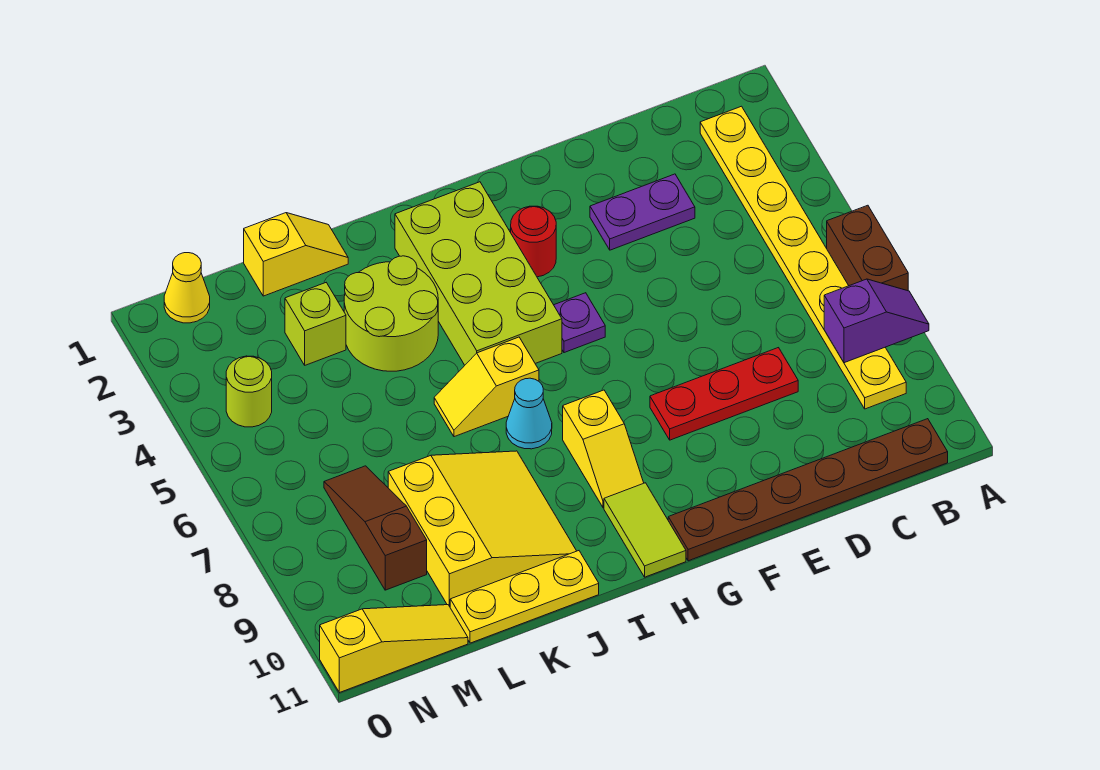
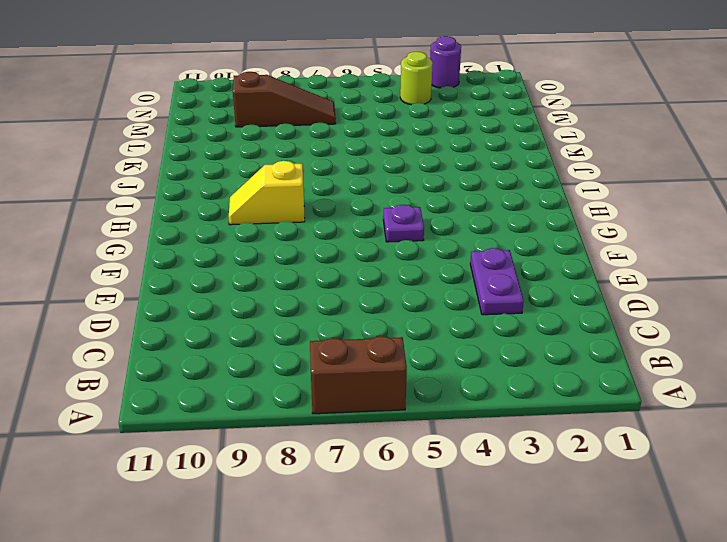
purple 1x1 round brick [430,36,461,88] -> none
none -> yellow 1x8 plate [700,106,906,409]
none -> brown 1x6 plate [668,419,948,561]
none -> red 1x3 plate [650,348,798,440]

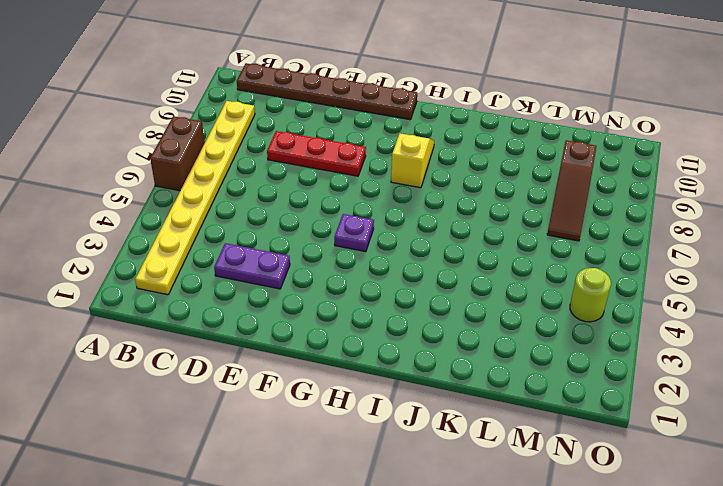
none -> red 1x1 round brick [511,206,556,277]
none -> lime 2x4 brick [395,182,562,365]
none -> lime 1x2 tile [604,483,686,577]

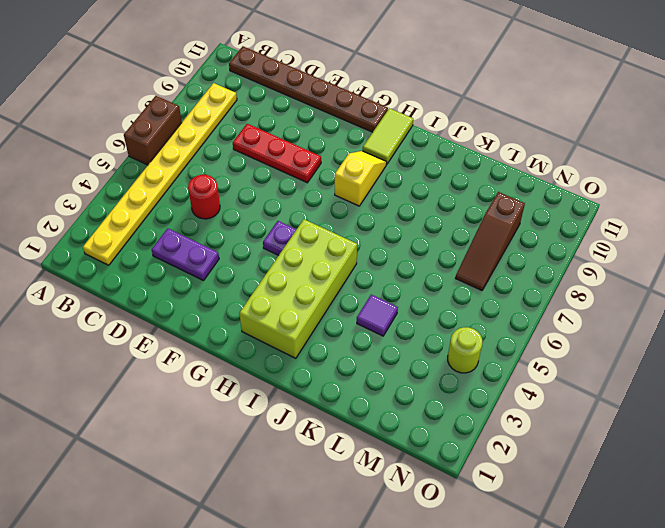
red 1x1 round brick [188,175,220,219] -> red 1x1 round brick moved to [511,206,556,277]
purple 1x1 tile [357,295,398,336] -> lime 2x2 round brick [344,256,438,371]
none -> yellow 1x2 slope [434,337,539,437]
none -> cyan 1x1 cone [506,378,552,449]
none -> yellow 3x3 slope [388,451,576,607]

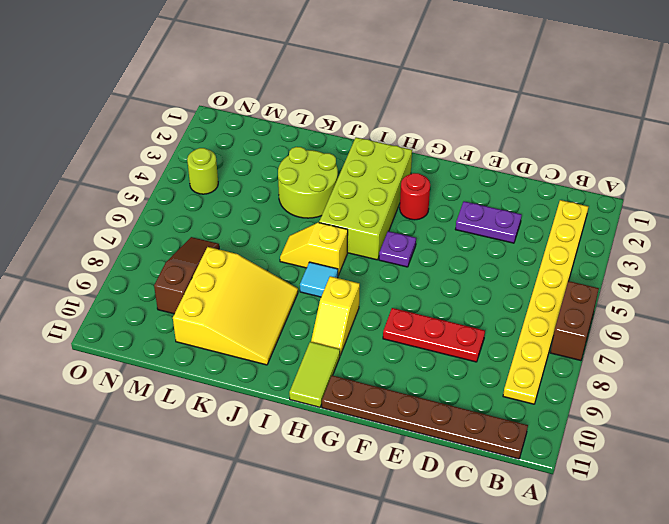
cyan 1x1 tile [300,262,338,297] -> cyan 1x1 cone [506,378,552,449]
none -> yellow 1x3 plate [450,551,599,643]
none -> yellow 1x2 slope [244,213,348,296]
none -> lime 1x1 brick [285,283,346,365]

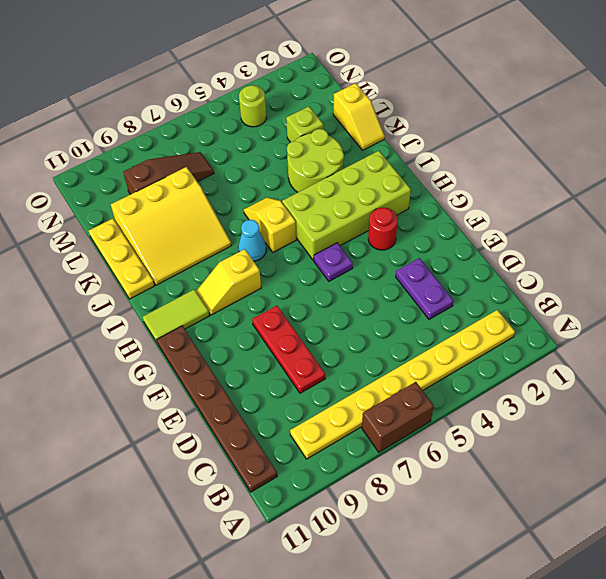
none -> yellow 1x3 slope [320,605,468,693]
none -> yellow 1x1 cone [164,253,210,323]
none -> purple 1x2 slope [824,279,929,363]

